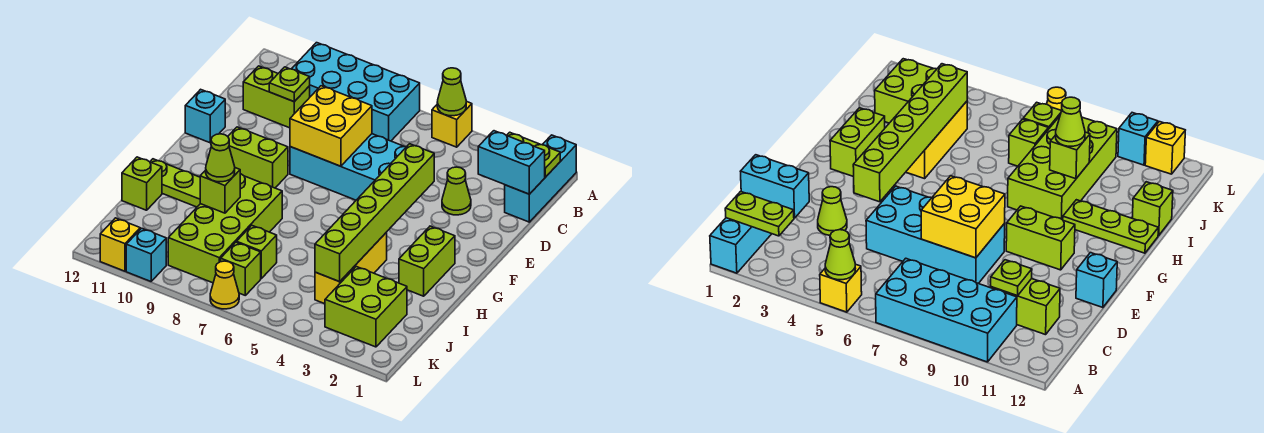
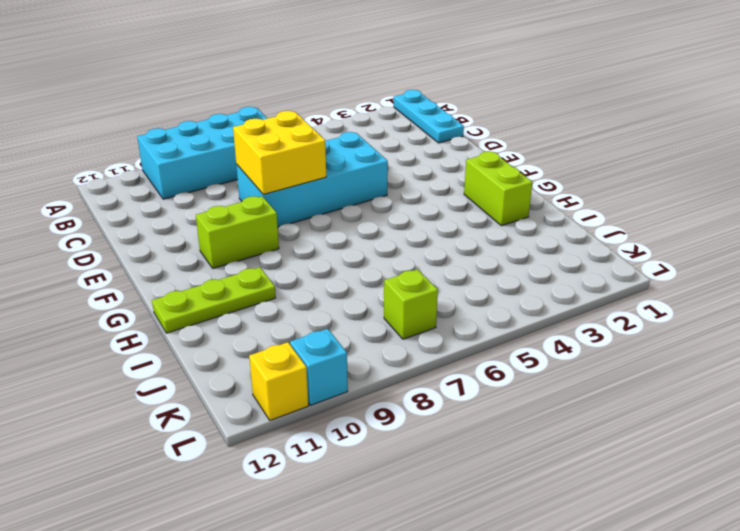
cyan 1x3 plate [394,90,464,143] -> cyan 1x3 brick [505,135,576,222]
none -> yellow 1x1 brick [432,101,472,147]
none -> lime 1x2 brick [243,66,310,128]
none -> lime 1x1 cone [442,167,471,215]

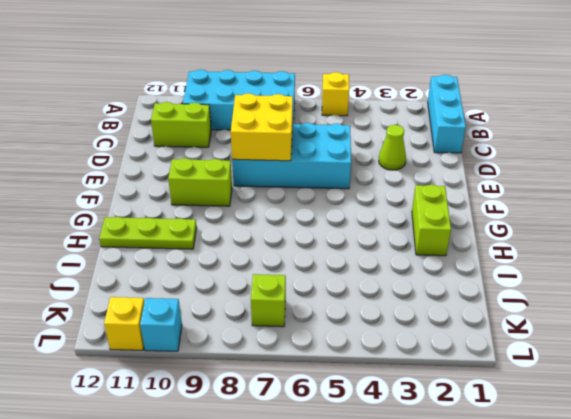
none -> cyan 1x1 brick [185,89,225,143]
none -> yellow 1x3 brick [315,232,387,304]
none -> lime 2x4 brick [168,174,282,283]

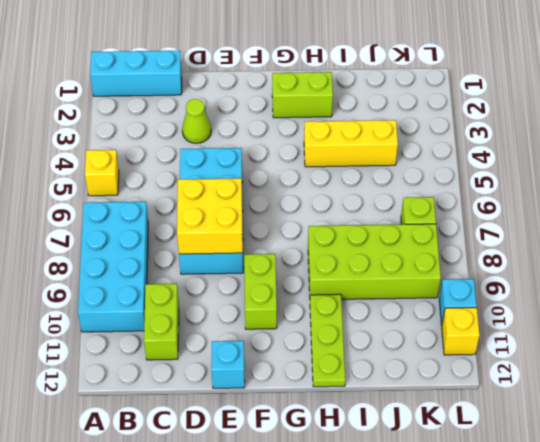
none -> lime 1x1 brick [122,157,162,210]
none -> lime 2x2 brick [325,267,407,347]
none -> lime 1x1 brick [237,225,277,278]

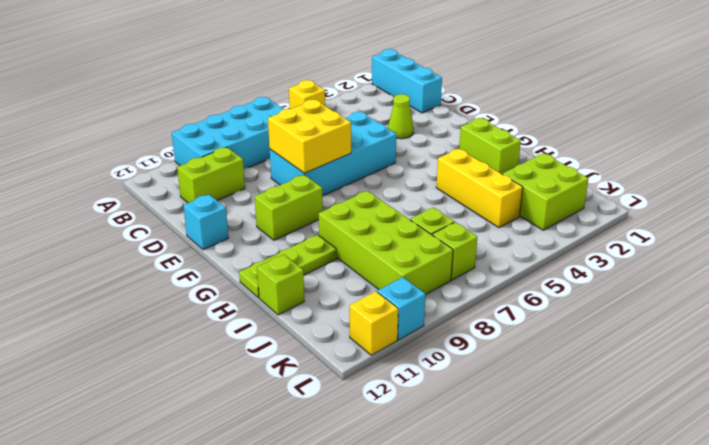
none -> yellow 1x1 cone [210,261,239,309]
none -> lime 1x1 cone [437,68,466,116]
none -> lime 1x2 plate [506,132,560,177]

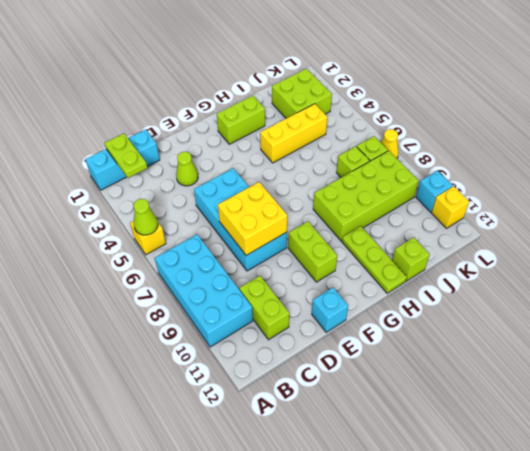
none -> cyan 1x2 brick [478,131,545,194]
none -> lime 1x1 plate [269,67,310,102]
none -> lime 1x6 brick [315,144,434,282]

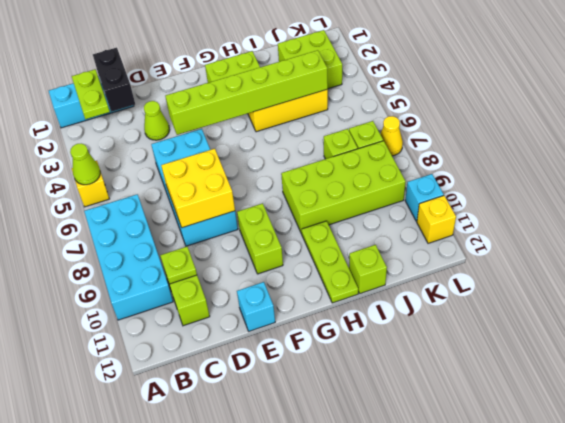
black 1x2 brick [93,48,135,112] -> cyan 1x2 brick [478,131,545,194]
none -> lime 1x1 brick [200,168,240,213]
none -> lime 1x1 cone [206,134,235,182]

